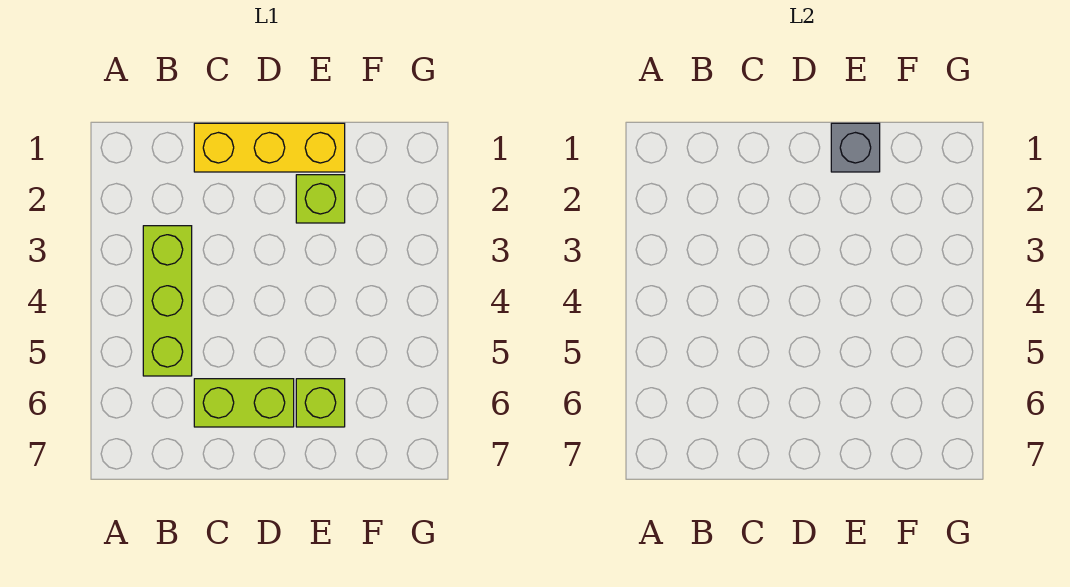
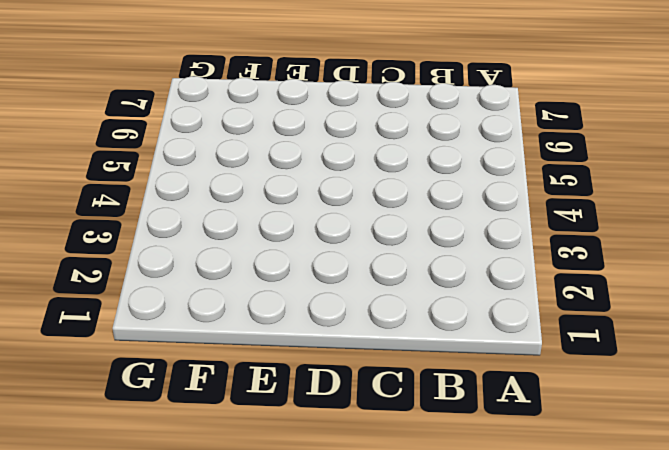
none -> lime 1x3 brick [143,226,192,376]
none -> yellow 1x3 brick [194,123,345,172]

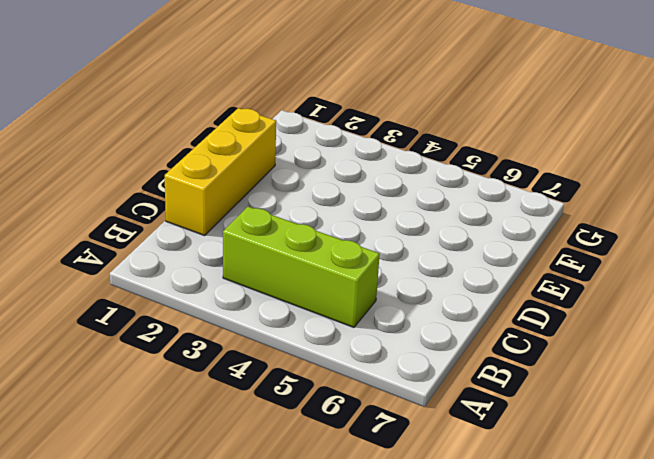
none -> lime 1x2 brick [194,379,294,427]
none -> lime 1x1 brick [296,175,345,223]

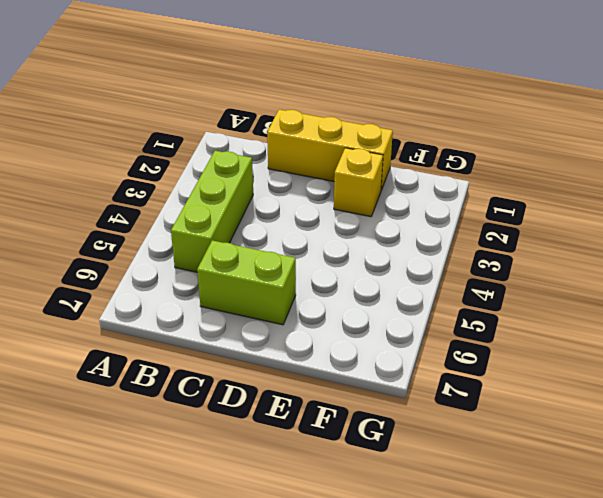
yellow 1x1 brick [334,148,383,217] -> lime 1x1 brick [296,175,345,223]
none -> lime 1x1 brick [296,379,345,427]
none -> grey 1x1 brick [831,123,880,172]

